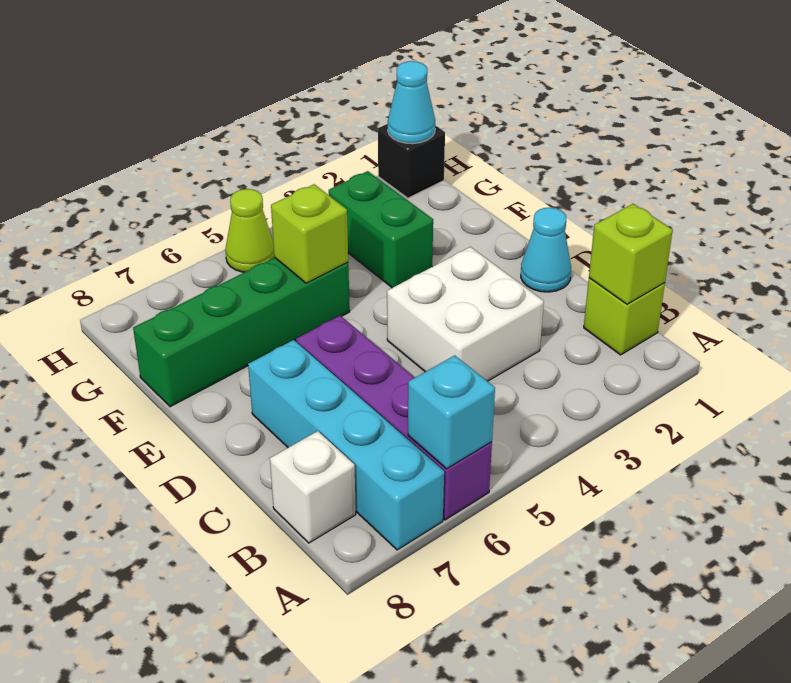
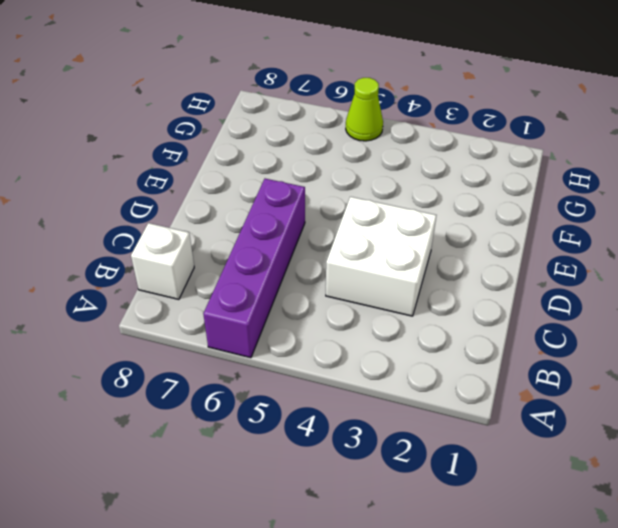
none -> cyan 1x4 brick [248,340,444,550]
none -> lime 1x1 brick [584,278,665,355]
none -> cyan 1x1 cone [521,207,571,292]

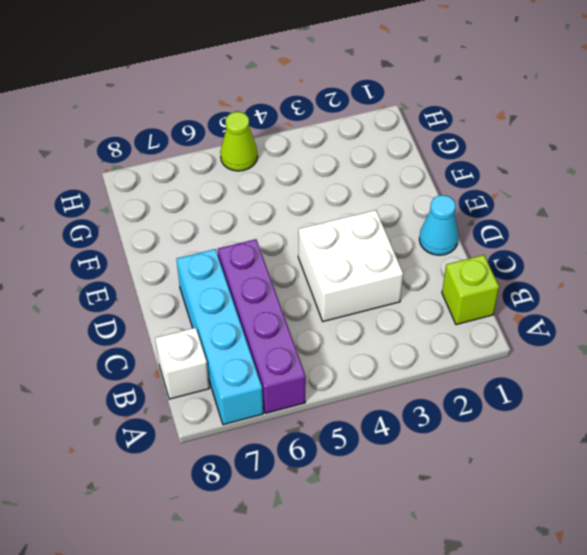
none -> green 1x2 brick [329,171,433,288]
none -> green 1x4 brick [133,258,350,407]
none -> black 1x1 brick [378,124,445,198]

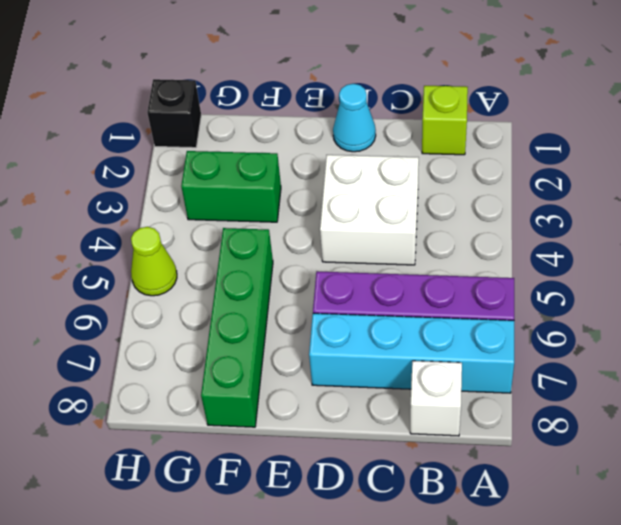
none -> cyan 1x1 brick [408,355,495,469]
none -> lime 1x1 brick [589,204,673,304]
none -> lime 1x1 brick [271,184,348,283]

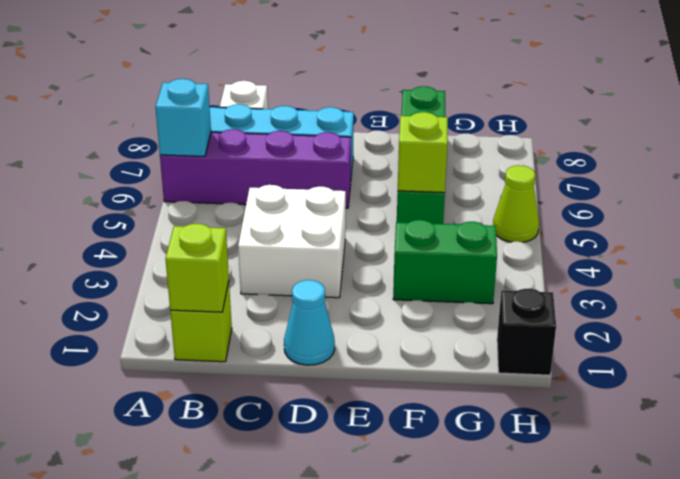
none -> cyan 1x1 cone [388,61,435,144]

